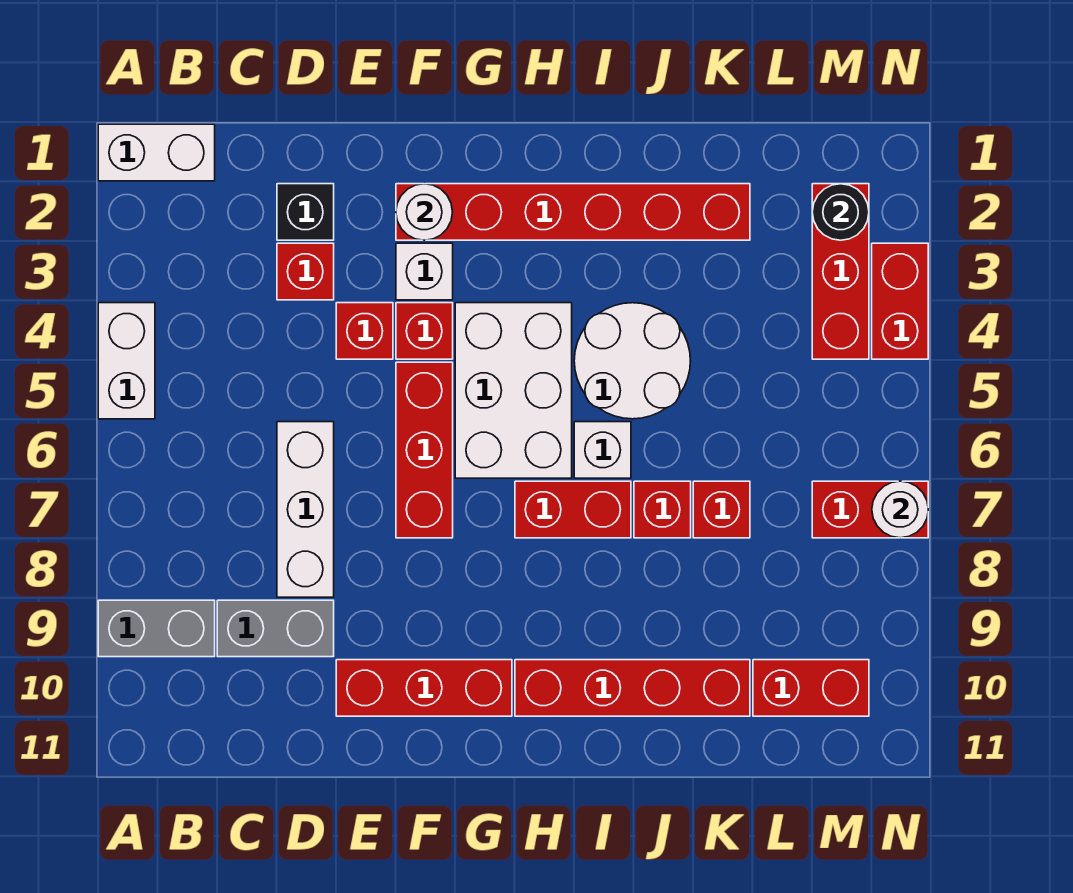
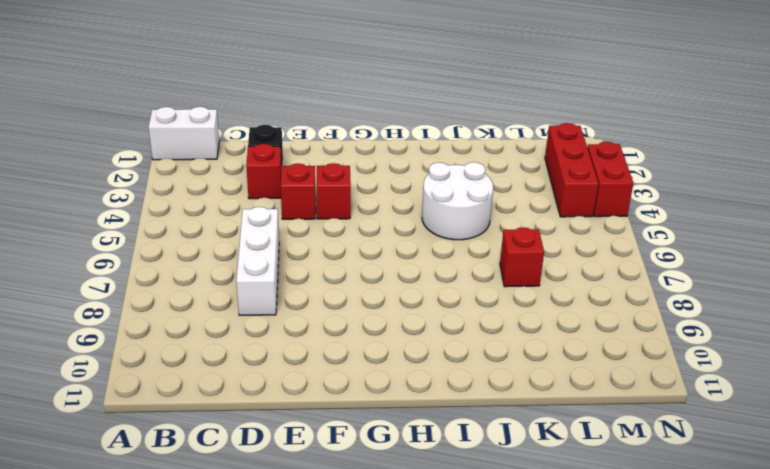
none -> white 1x2 brick [98,303,155,419]
none -> grey 1x2 brick [98,600,215,657]
none -> grey 1x2 brick [217,600,334,657]

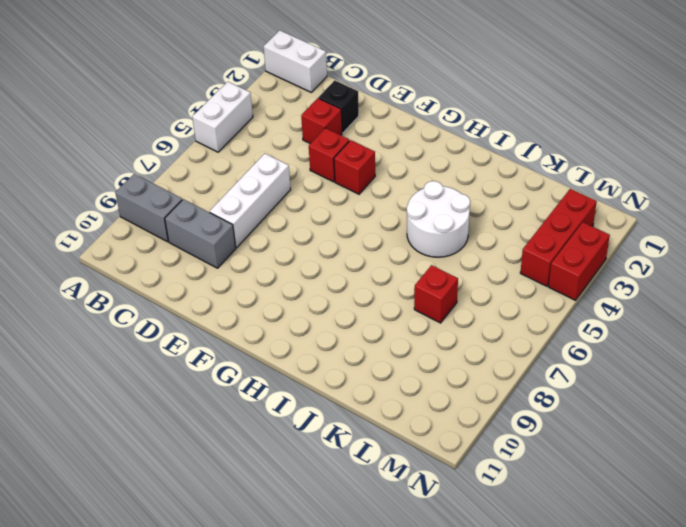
none -> red 1x3 brick [336,660,512,716]
none -> red 1x6 brick [396,184,750,240]
none -> white 1x1 brick [396,243,453,300]

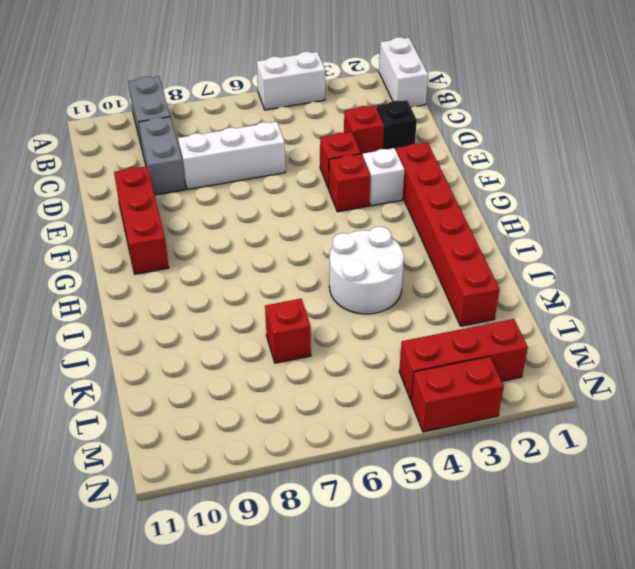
none -> red 1x3 brick [396,362,453,538]
none -> white 2x3 brick [455,303,572,478]
none -> red 1x2 brick [515,481,631,538]

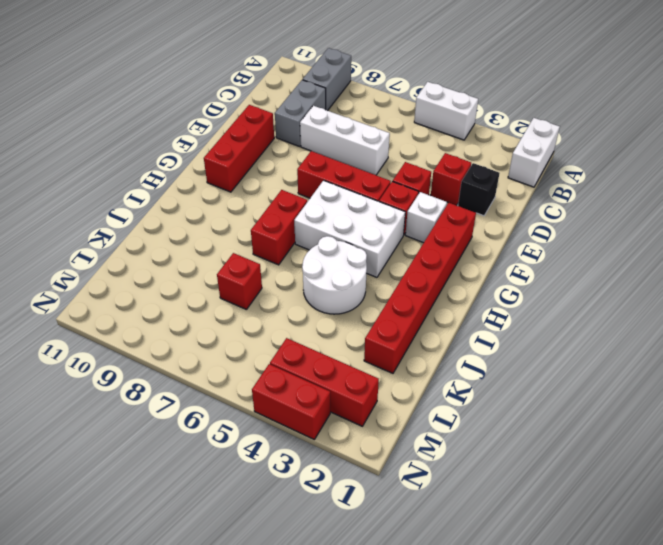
none -> red 1x4 brick [515,660,750,716]
none -> white 1x1 brick [574,422,631,478]
none -> red 1x1 brick [634,481,691,538]

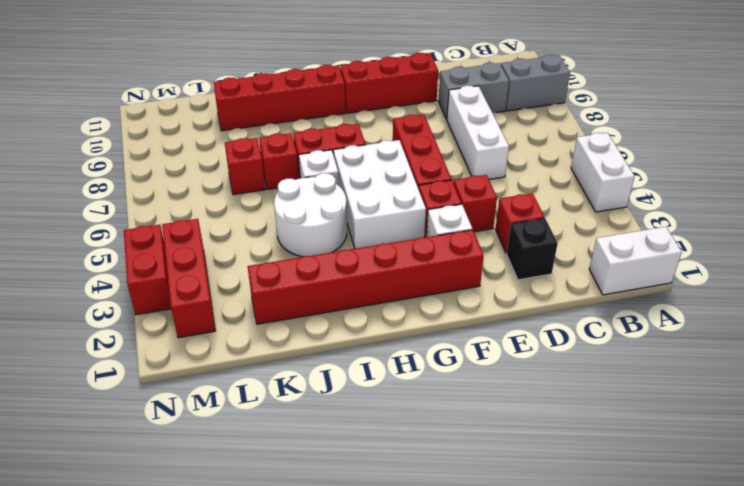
none -> red 1x2 brick [753,660,869,716]
none -> red 1x2 brick [812,481,928,538]
none -> white 1x1 round brick [396,184,452,240]

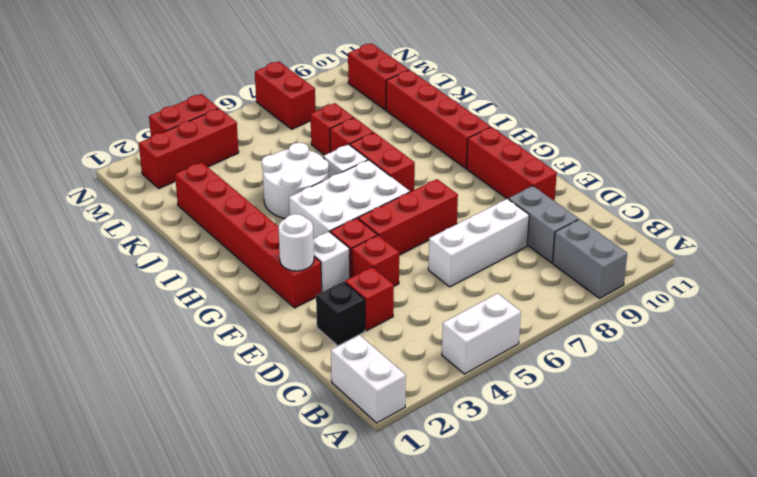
none -> black 1x1 round brick [812,184,869,240]
none -> white 1x1 round brick [872,481,928,538]

